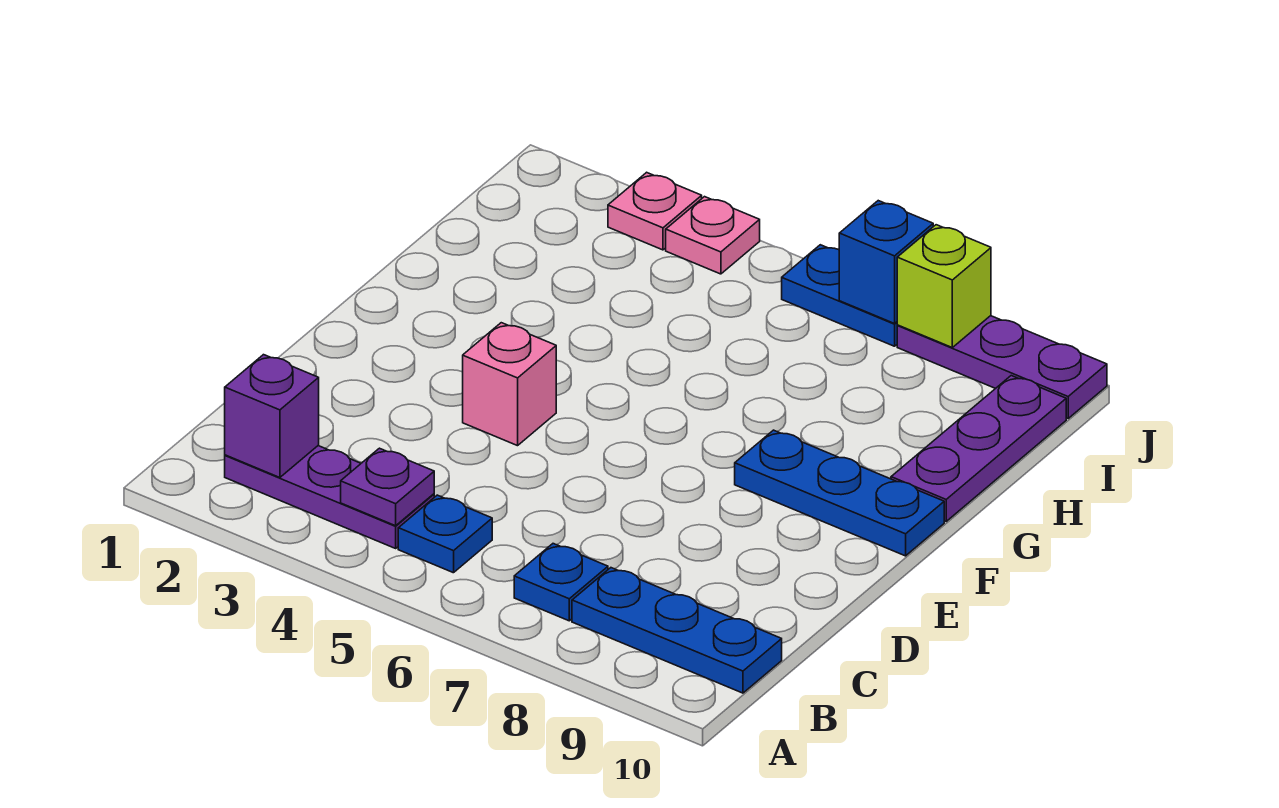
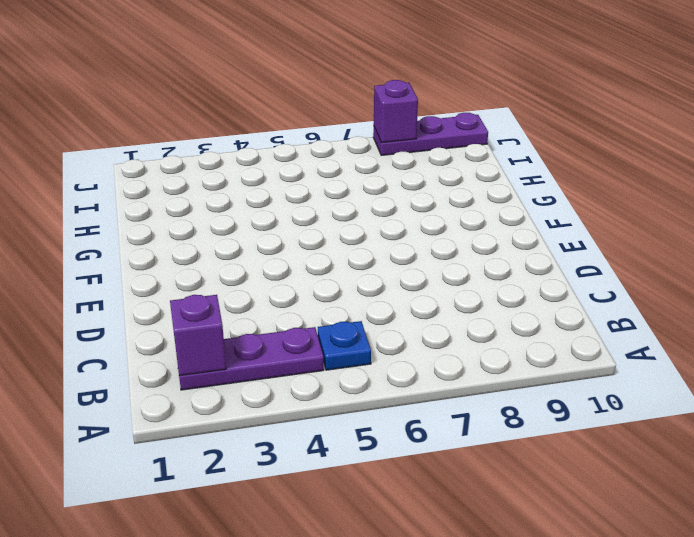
purple 1x1 brick [374,80,418,143] -> lime 1x1 brick [897,225,991,347]
none -> blue 1x1 plate [514,544,608,621]
none -> blue 1x3 plate [572,568,782,693]
none -> pink 1x1 brick [463,323,556,446]

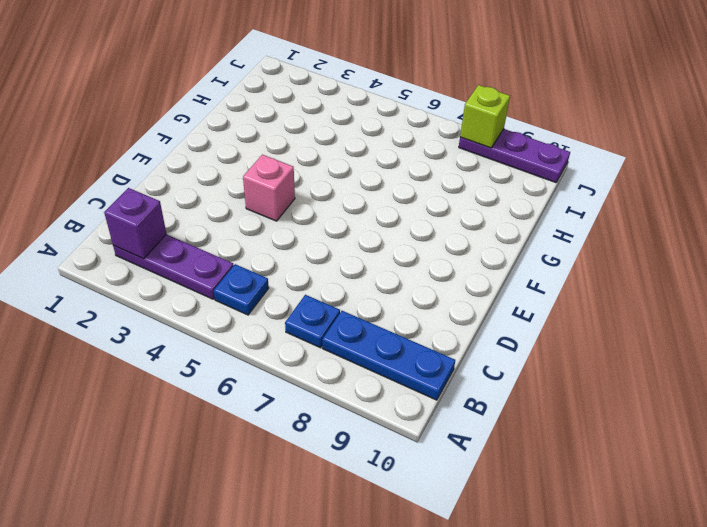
none -> blue 1x3 plate [735,430,944,556]
none -> purple 1x3 plate [891,376,1066,521]
none -> pink 1x1 plate [608,172,702,250]

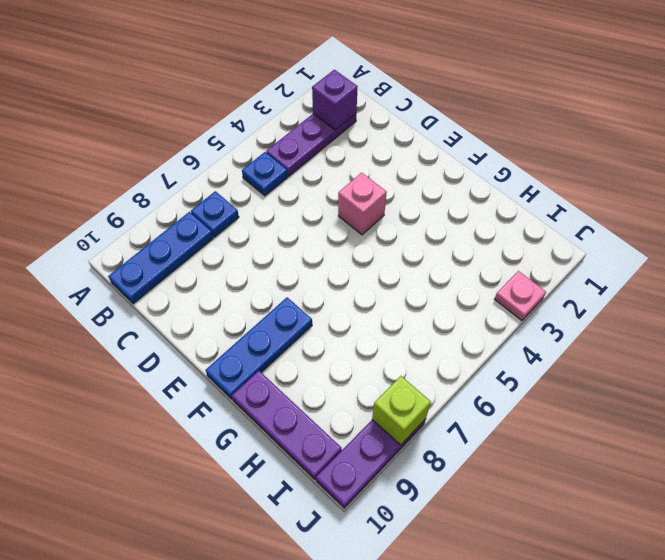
none -> pink 1x1 plate [666,197,760,274]
none -> blue 1x2 plate [782,245,898,346]
none -> purple 1x1 plate [341,448,434,526]

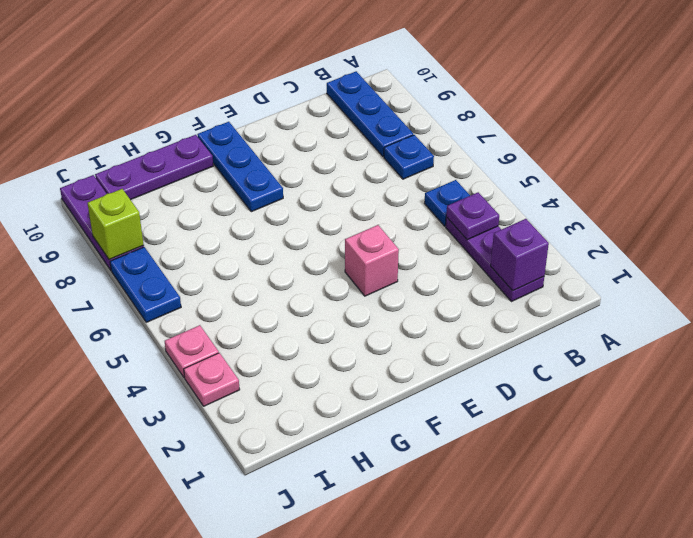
none -> blue 1x1 brick [839,201,933,324]

